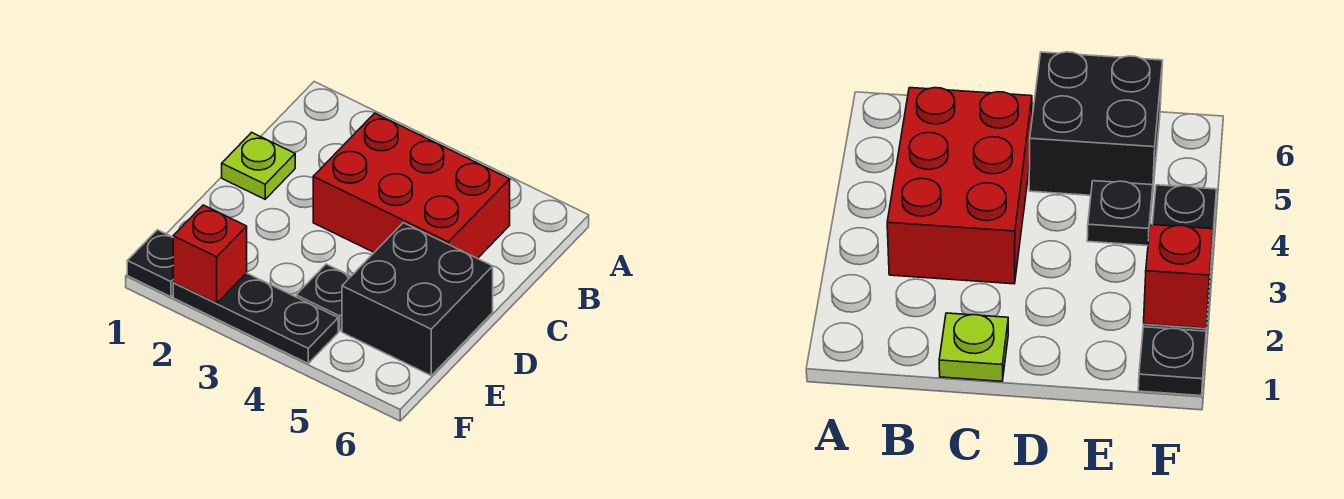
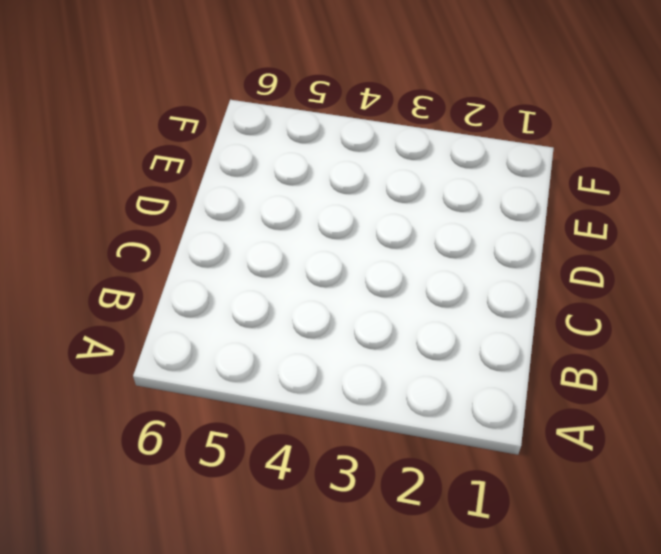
none -> red 2x3 brick [313,113,510,259]
none -> lime 1x1 plate [222,132,295,199]

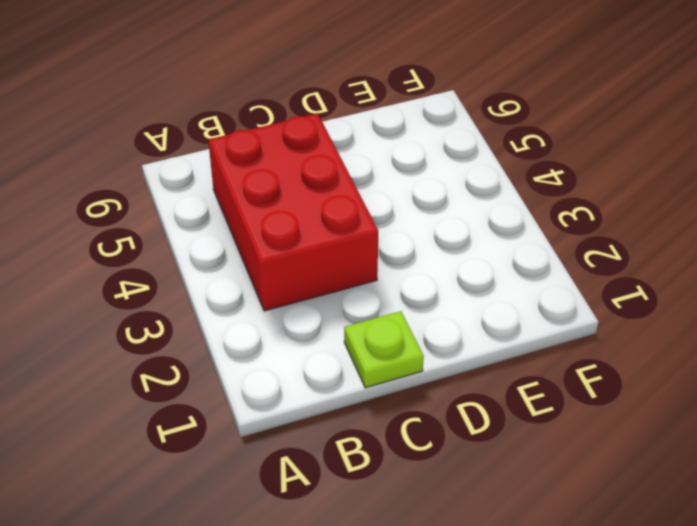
none -> black 2x2 brick [342,223,493,375]
none -> black 1x1 plate [296,264,351,331]

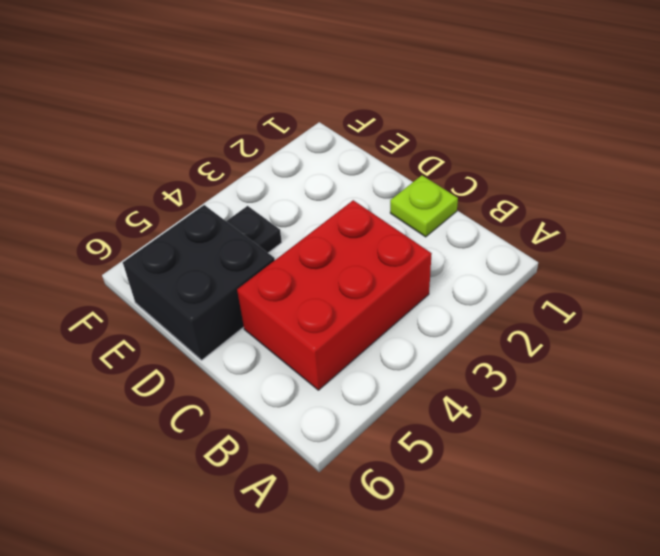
none -> black 1x1 plate [127,230,174,297]
none -> black 1x3 plate [173,273,338,363]

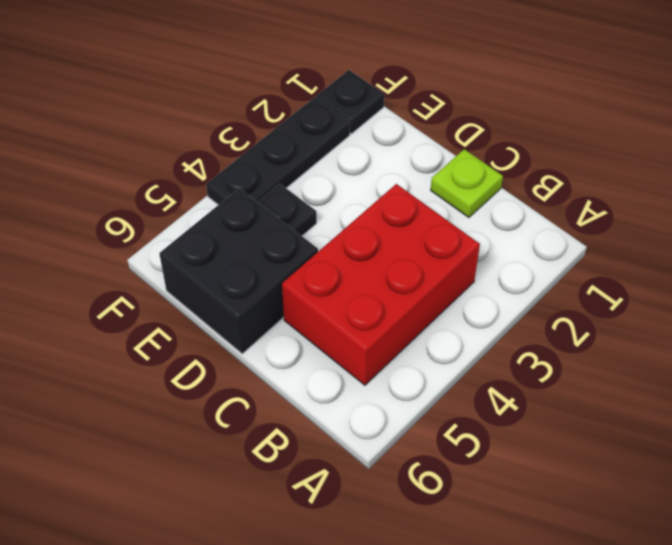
none -> red 1x1 brick [173,205,247,303]

